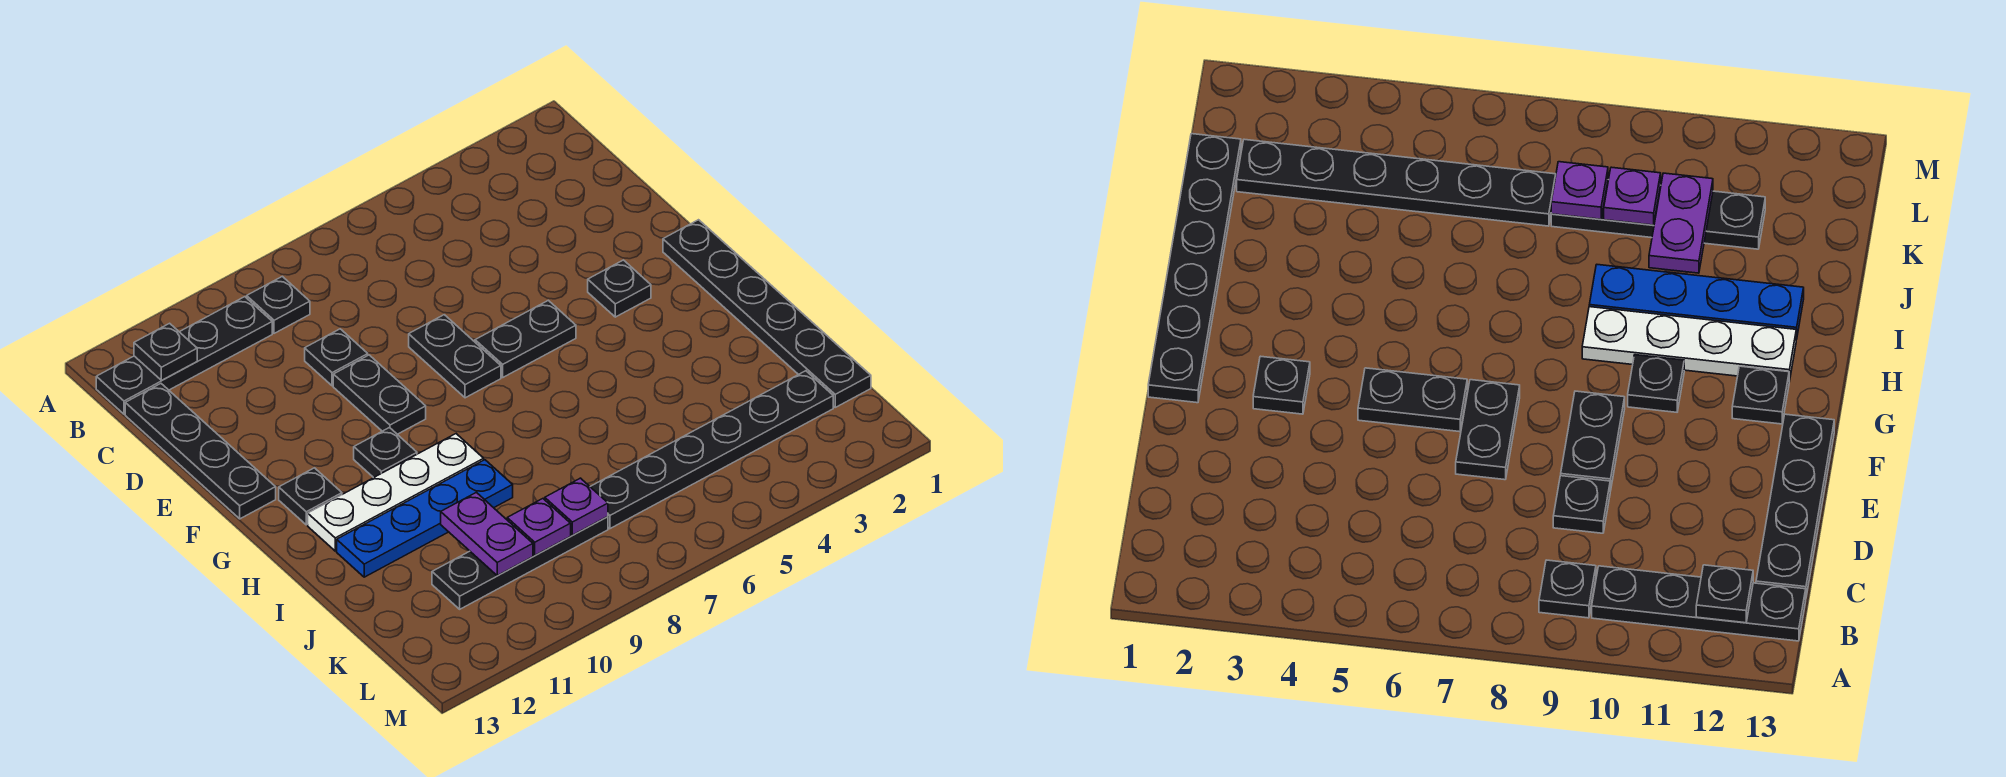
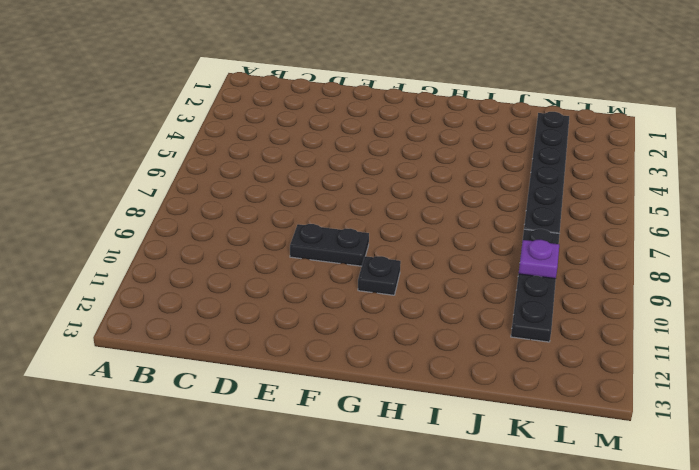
none -> black 1x1 plate [247,276,310,333]
none -> black 1x4 plate [96,297,272,414]
none -> black 1x4 plate [125,384,276,519]

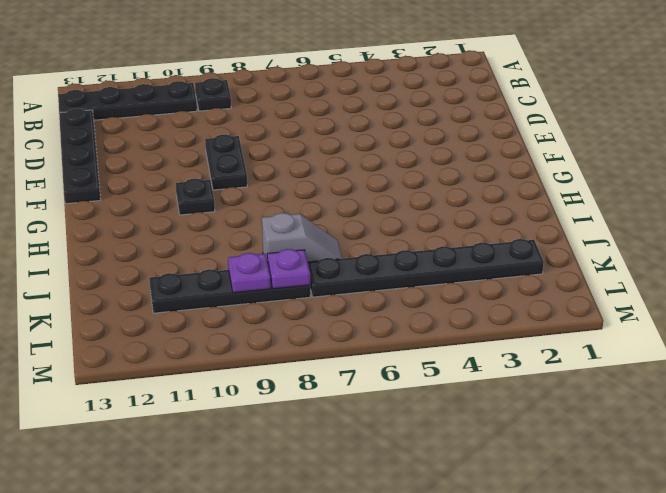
grey 1x2 slope [262,213,342,263] -> none
none -> black 1x1 plate [305,329,368,386]
none -> black 1x2 plate [409,315,501,398]
none -> black 1x6 plate [663,220,871,407]

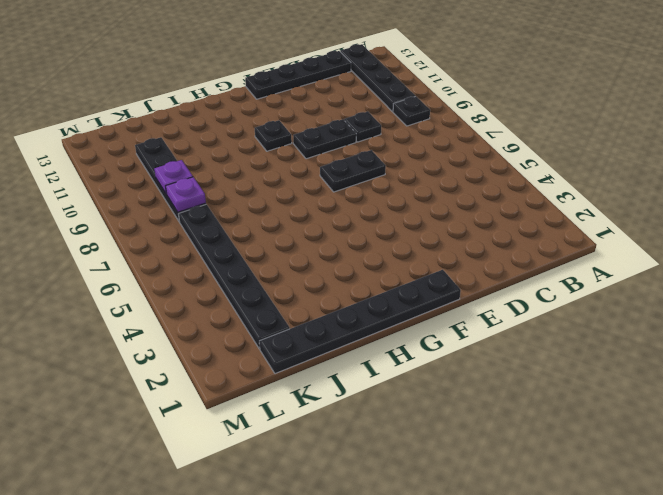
none -> black 1x1 plate [588,260,651,317]
none -> black 1x2 plate [475,300,576,377]
none -> black 1x1 plate [279,468,342,525]

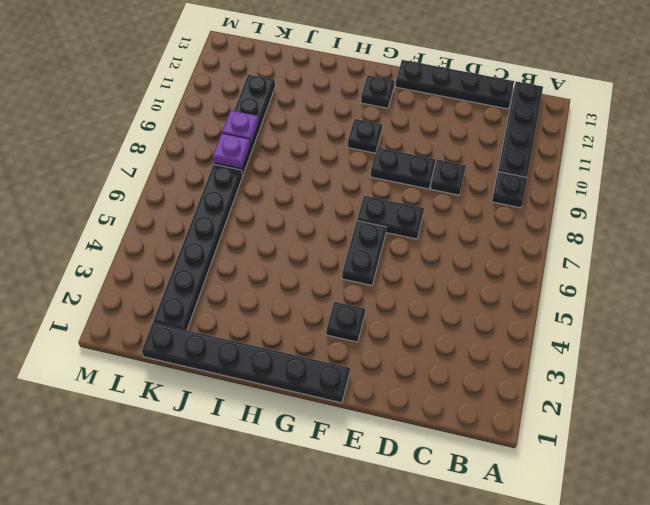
none -> white 1x4 plate [308,434,484,551]
none -> blue 1x4 plate [337,460,513,577]
none -> black 1x1 plate [134,323,197,380]

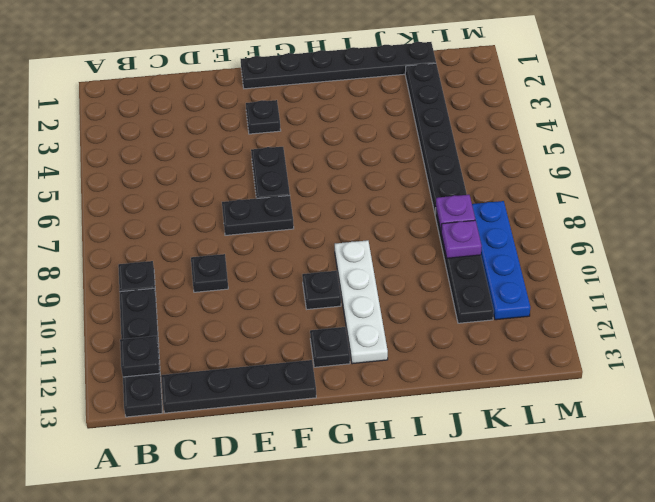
blue 1x4 plate [472,201,530,320] -> blue 1x4 plate moved to [337,460,513,577]
none -> black 1x2 plate [333,355,426,434]
none -> purple 1x2 plate [441,492,533,575]

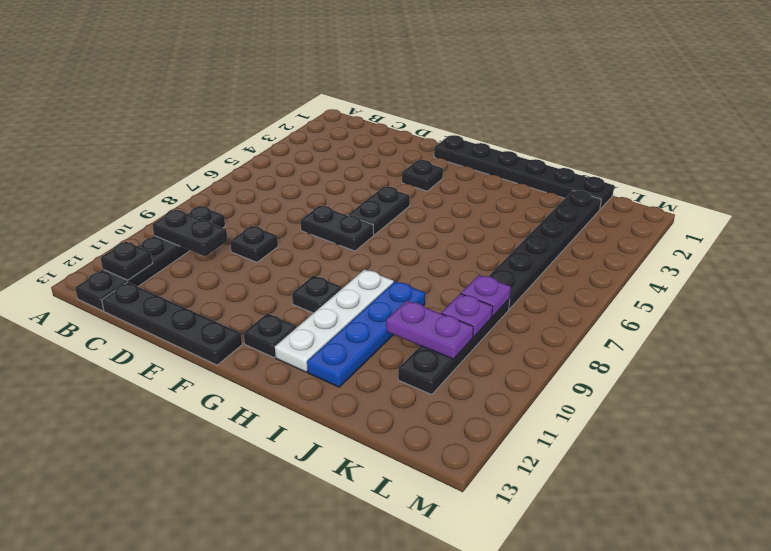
black 1x2 plate [152,210,228,256] -> black 1x2 plate moved to [333,355,426,434]

